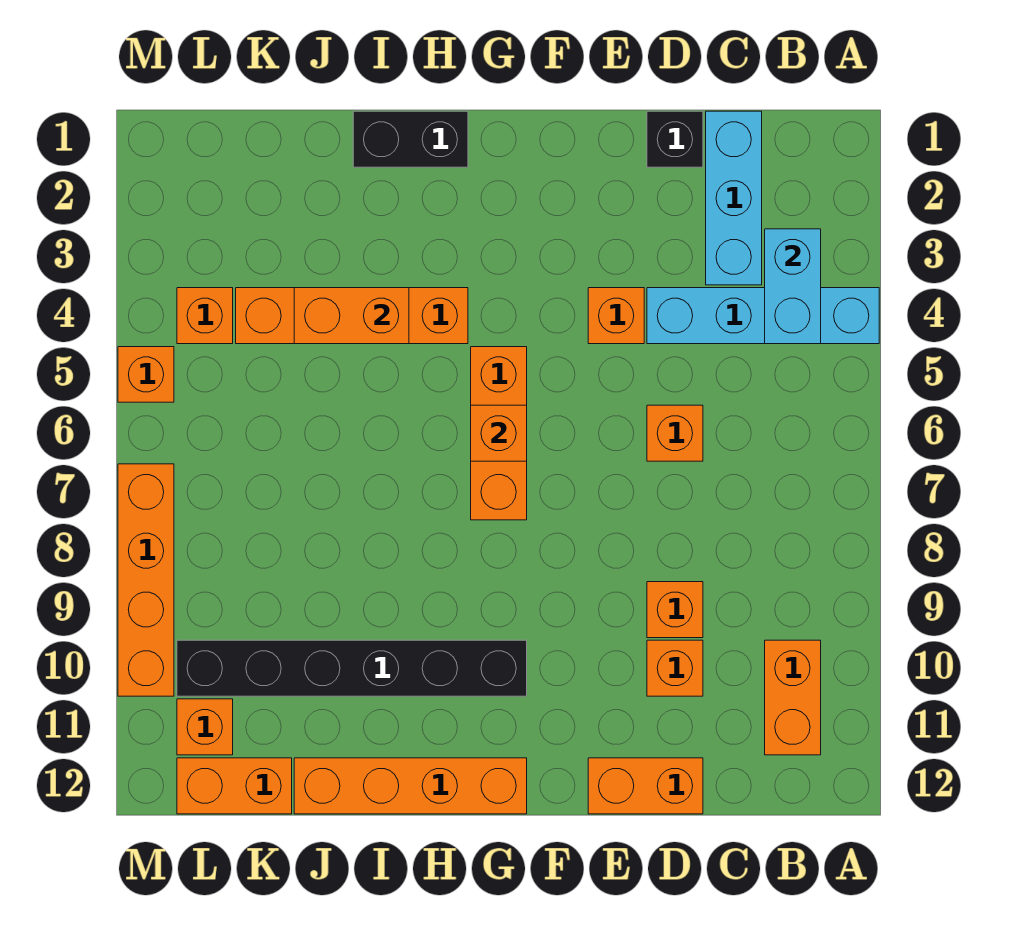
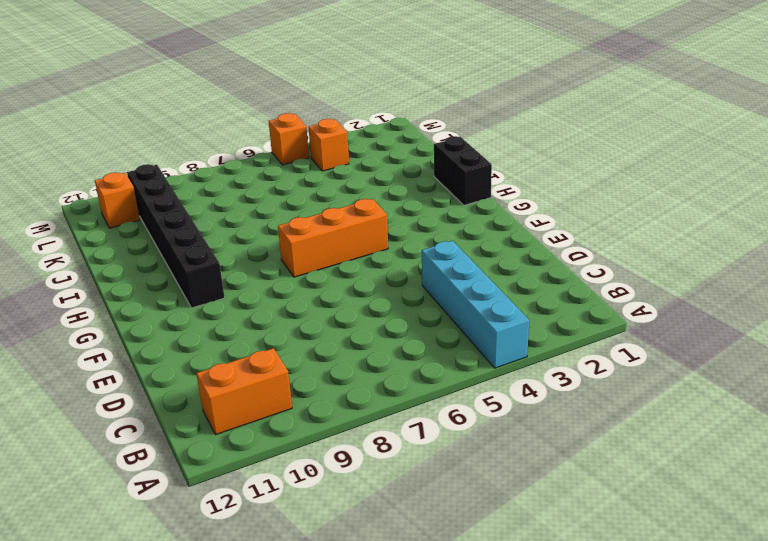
none -> cyan 1x3 brick [706,111,762,285]
none -> black 1x1 brick [647,111,703,167]
none -> orange 1x1 brick [647,405,703,461]

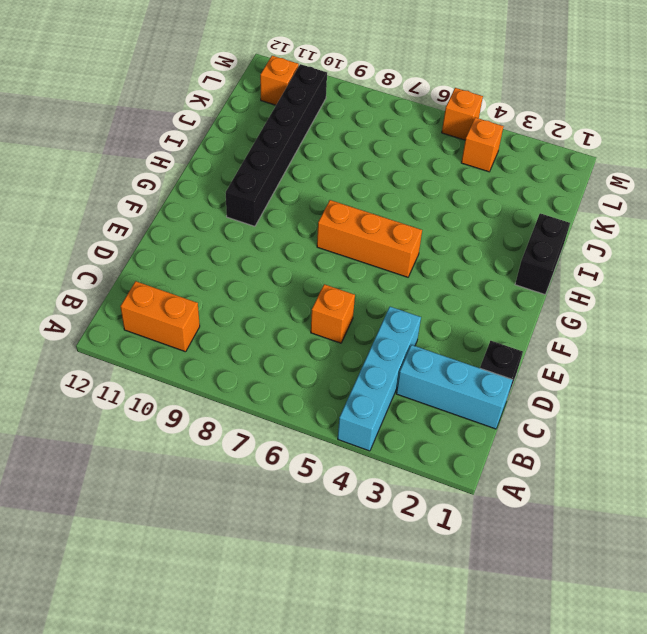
none -> orange 1x1 brick [647,582,703,638]
none -> orange 1x1 brick [647,640,703,696]
none -> orange 1x2 brick [588,758,703,814]

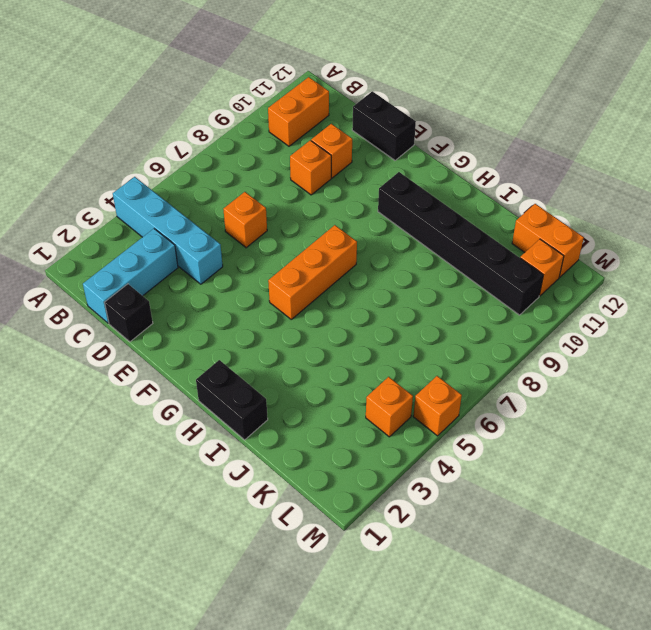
black 1x2 brick [352,91,416,160] -> orange 1x2 brick [588,758,703,814]
none -> orange 1x1 brick [588,288,644,344]
none -> orange 1x4 brick [294,758,527,814]
none -> orange 1x4 brick [236,288,468,344]

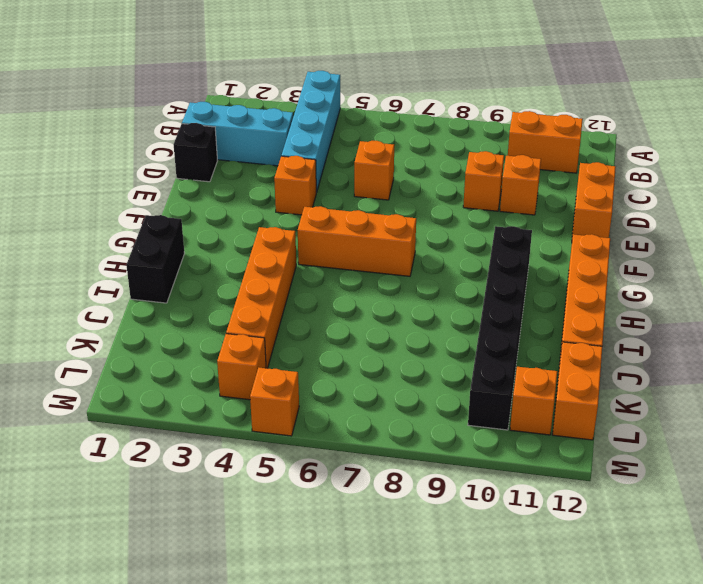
none -> orange 1x4 brick [118,464,174,696]
none -> cyan 1x2 brick [765,229,821,344]
none -> orange 1x1 brick [471,405,527,461]

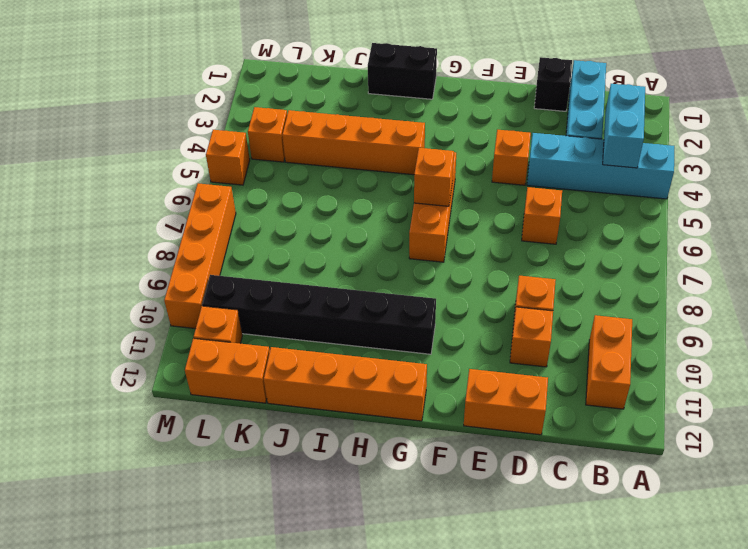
none -> orange 1x2 brick [294,288,409,344]

